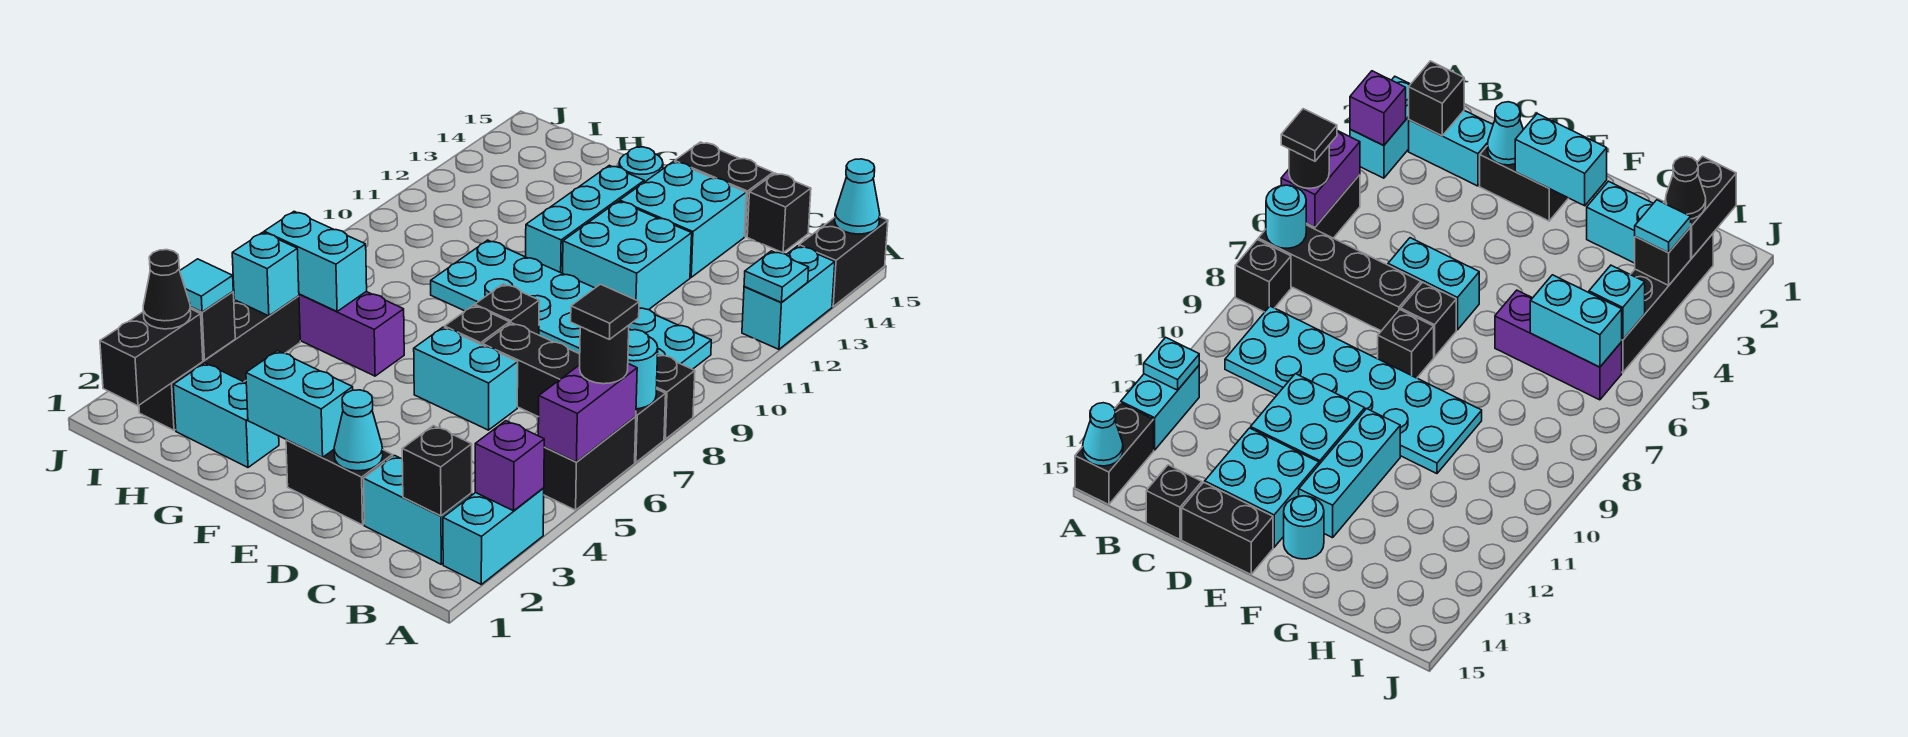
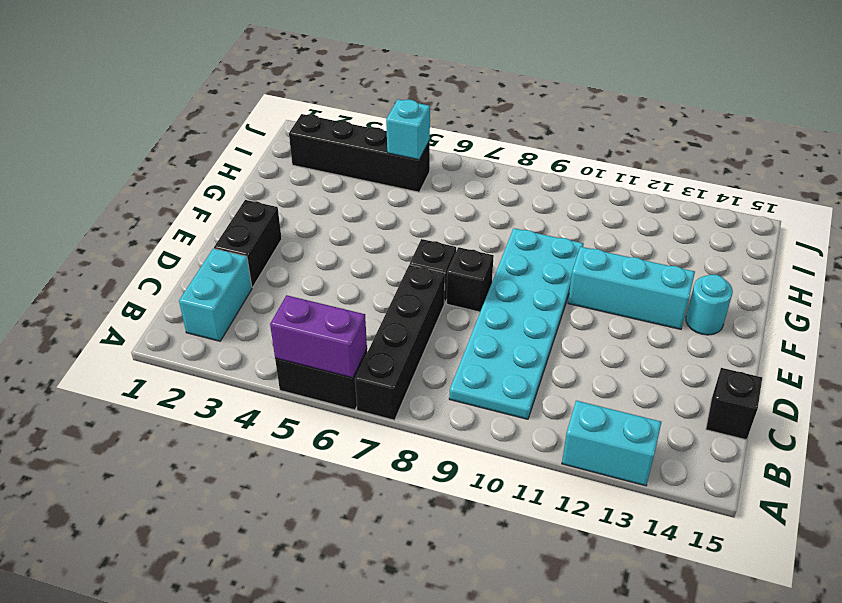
none -> cyan 1x2 brick [443,488,544,584]
none -> black 1x1 brick [656,354,695,439]
none -> black 1x2 brick [799,217,888,306]
none -> cyan 1x2 brick [414,327,518,430]

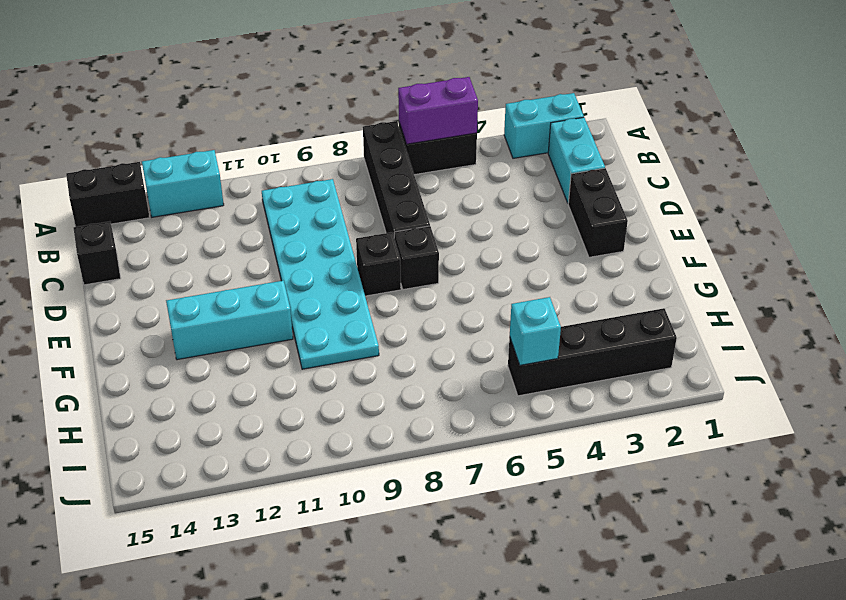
none -> black 1x1 brick [656,354,695,439]
none -> cyan 1x2 brick [414,327,518,430]
none -> cyan 2x2 brick [563,201,692,310]
none -> cyan 2x2 brick [620,162,746,277]

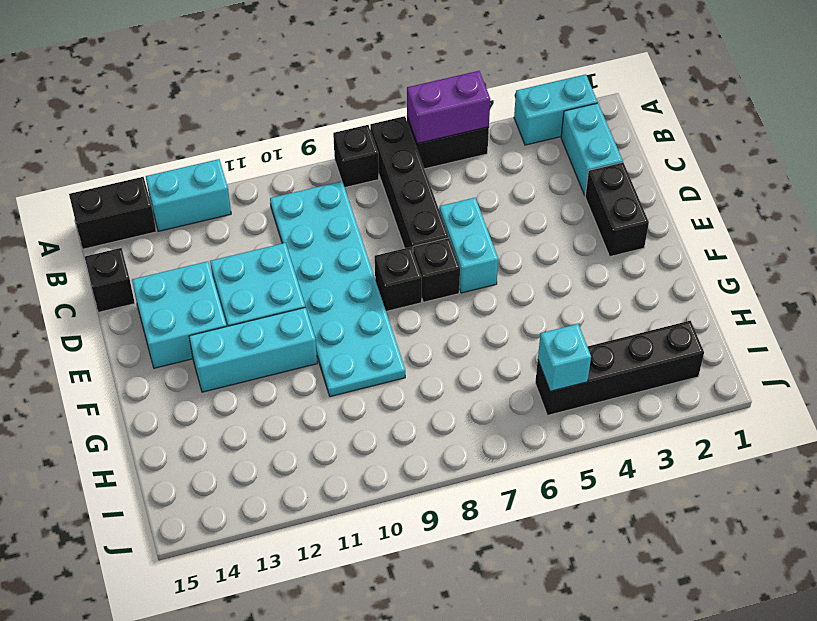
none -> black 1x2 brick [675,142,773,237]
none -> cyan 1x1 round brick [619,147,663,182]
none -> cyan 1x2 brick [173,363,279,467]
none -> purple 1x3 brick [299,292,404,376]

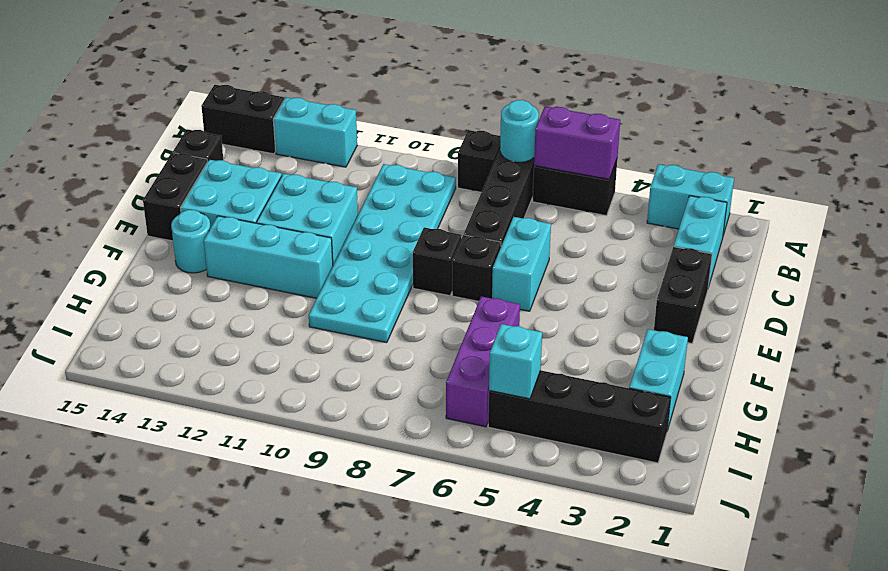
none -> purple 1x1 brick [475,421,544,511]
none -> cyan 1x1 plate [744,251,809,302]
none -> cyan 1x1 cone [835,159,880,234]
none -> black 1x1 brick [402,426,472,516]

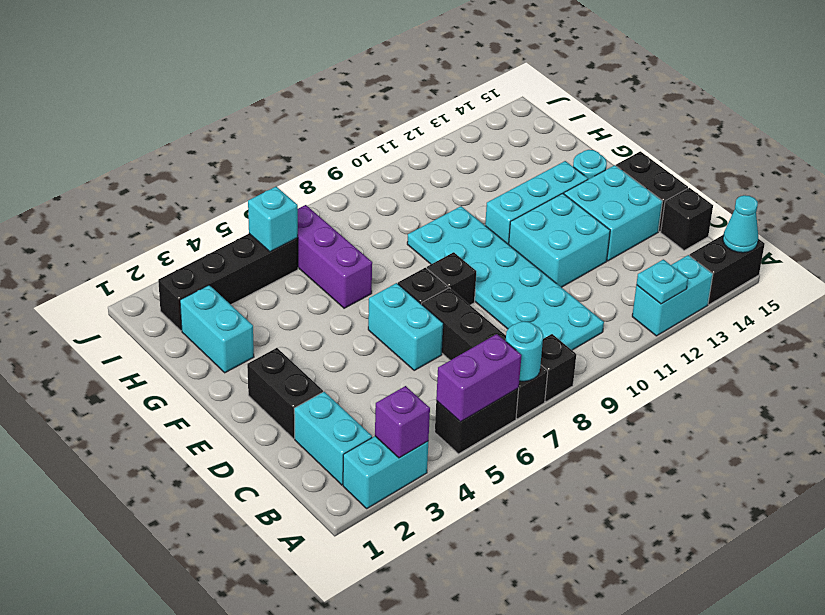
none -> black 1x1 brick [402,426,472,516]
none -> cyan 1x1 cone [334,390,383,471]
none -> cyan 1x2 brick [246,351,353,457]
none -> cyan 1x2 brick [264,212,367,311]

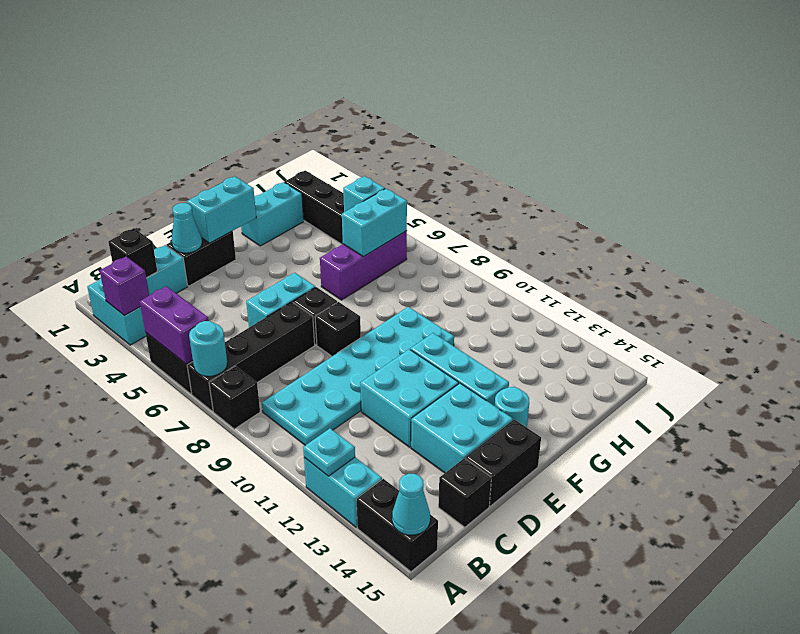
none -> black 1x2 brick [100,309,203,406]
none -> black 1x1 brick [190,292,235,360]
none -> black 1x1 round brick [580,325,629,384]
none -> black 1x1 cone [143,250,191,329]

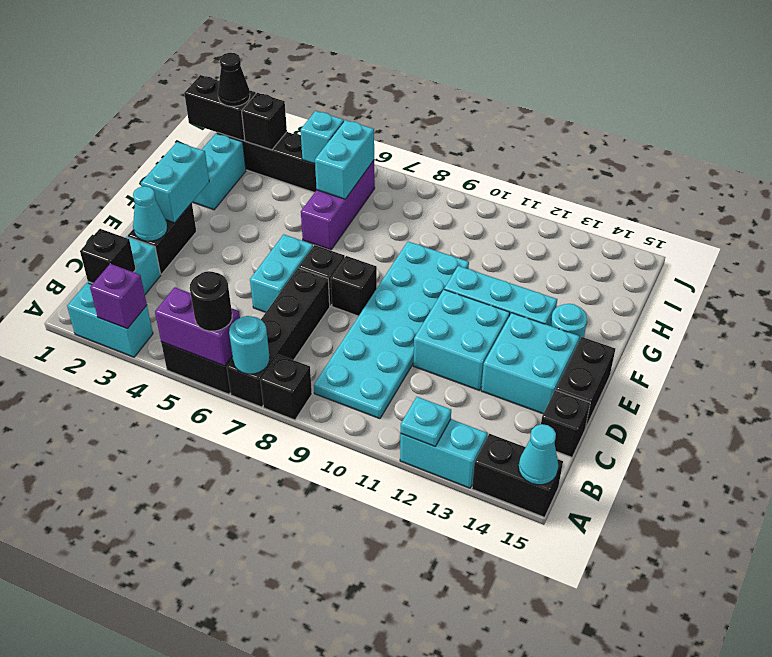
none -> cyan 1x1 tile [180,259,233,312]
none -> black 1x1 tile [571,284,639,339]

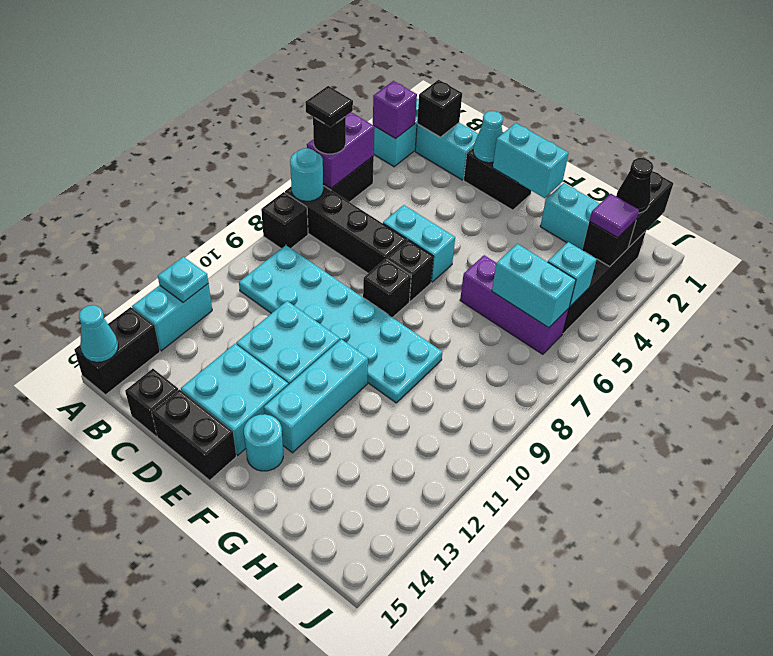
purple 1x1 tile [590,194,639,238] -> cyan 1x1 tile [180,259,233,312]

